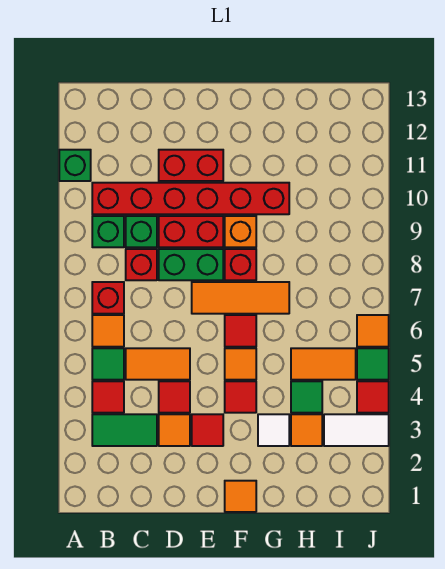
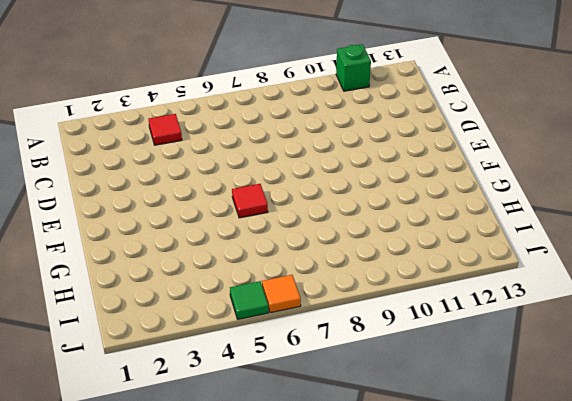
none -> green 1x2 tile [92,414,157,446]
none -> green 1x1 tile [92,348,124,380]
none -> orange 1x1 tile [92,315,124,347]
none -> red 1x1 brick [92,282,124,314]

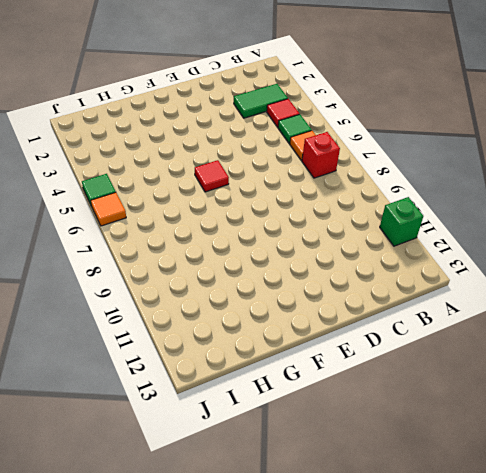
none -> green 1x1 brick [92,216,124,247]
none -> red 1x6 brick [92,183,289,214]
none -> orange 1x2 tile [126,348,190,380]
none -> red 1x1 brick [126,249,157,280]

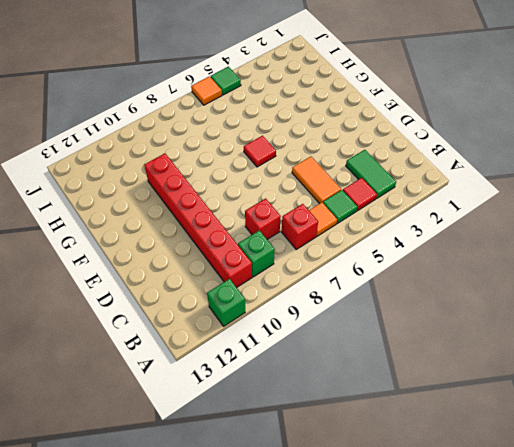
none -> green 1x1 brick [126,216,157,247]
none -> orange 1x1 tile [159,414,190,446]
none -> red 1x1 tile [159,381,190,413]
none -> green 1x2 brick [159,249,223,280]

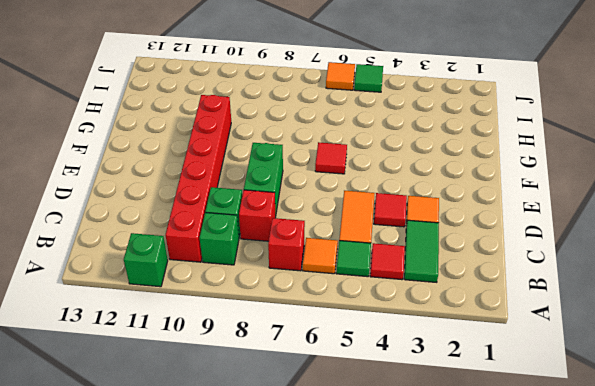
none -> red 1x2 brick [159,216,223,247]
none -> red 1x2 brick [159,150,223,181]
none -> red 1x1 tile [192,414,223,446]
none -> orange 1x3 tile [192,282,289,314]

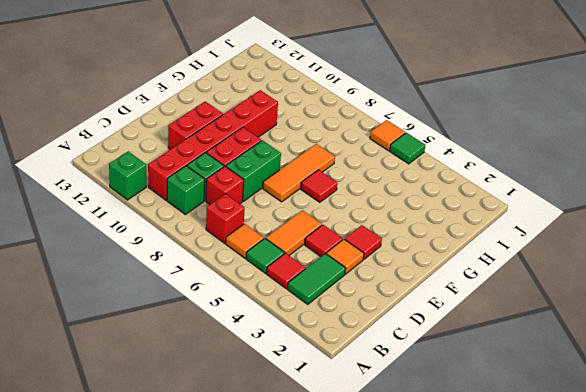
none -> orange 1x1 tile [225,481,256,512]
none -> red 1x1 tile [225,381,256,413]
none -> orange 1x1 tile [225,348,256,380]
none -> red 1x1 brick [225,249,256,280]

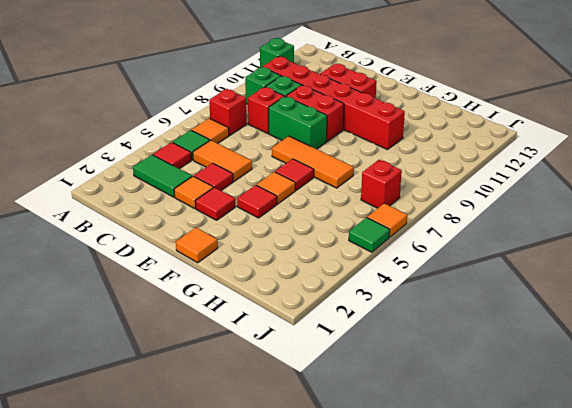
red 1x1 brick [361,160,402,208] -> red 1x1 brick moved to [225,249,256,280]
none -> orange 1x1 brick [225,216,256,247]
none -> white 1x1 tile [258,414,289,446]
none -> orange 1x1 tile [291,414,322,446]
none -> green 1x1 tile [291,381,322,413]

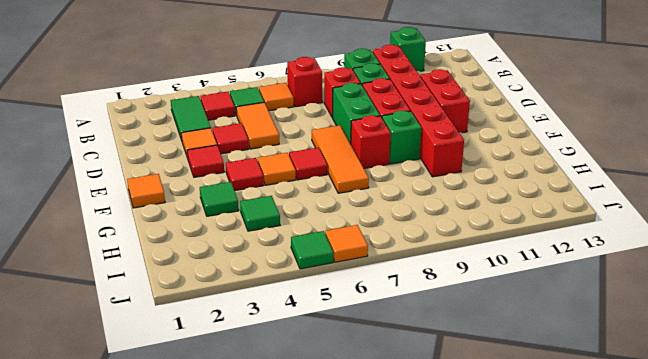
green 1x1 brick [382,111,421,164] -> orange 1x1 brick [225,216,256,247]
green 1x1 tile [200,182,239,216] -> white 1x1 tile [258,414,289,446]
none -> orange 1x1 tile [291,414,322,446]
none -> orange 1x2 tile [291,348,356,380]
none -> white 1x2 tile [324,414,389,446]
none -> red 1x1 tile [357,381,389,413]

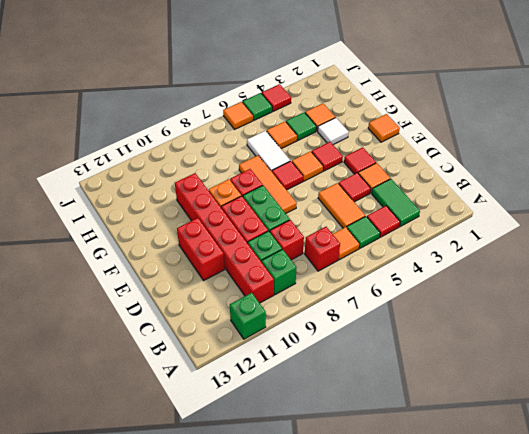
white 1x2 tile [247,131,290,172] -> white 1x2 tile moved to [324,414,389,446]
orange 1x1 tile [267,122,297,149] -> orange 1x2 tile [291,348,356,380]

